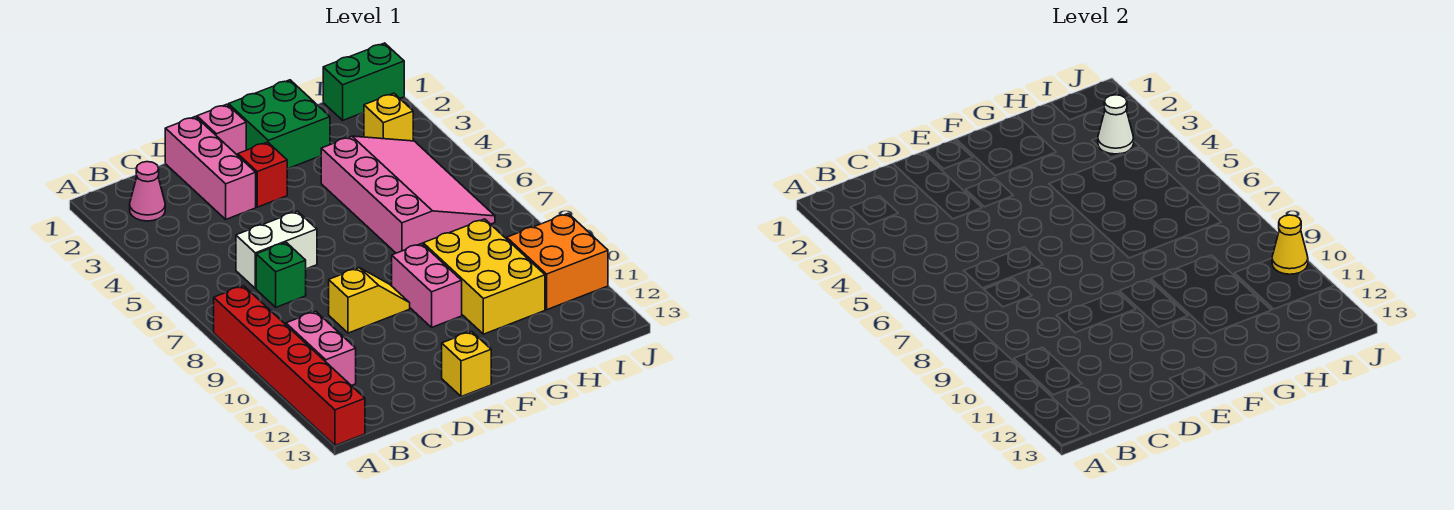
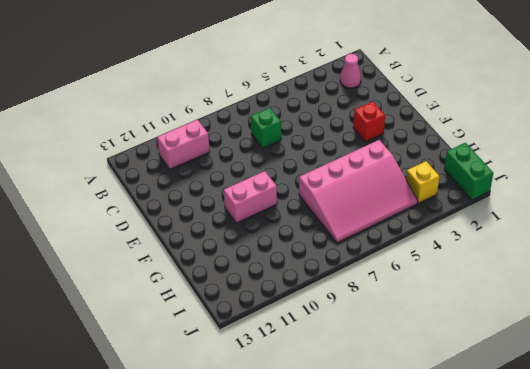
none -> red 1x6 brick [214,286,365,445]
none -> white 1x2 brick [236,211,317,288]
none -> pink 1x3 brick [165,117,256,219]

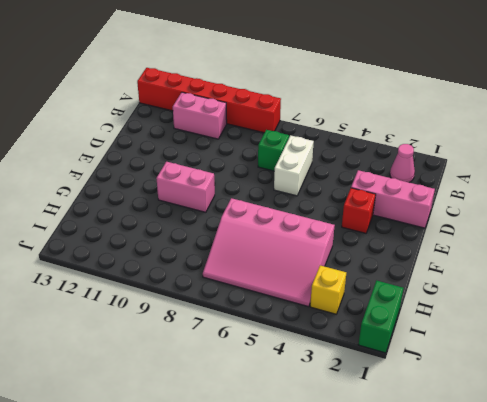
none -> yellow 1x2 slope [329,268,410,333]
none -> pink 1x1 brick [197,104,246,155]
none -> yellow 1x1 brick [442,331,491,397]

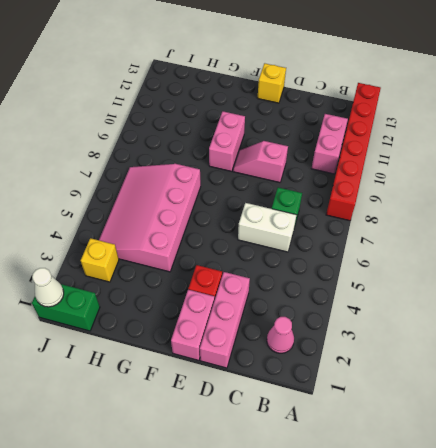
pink 1x2 slope [233,141,288,183] -> yellow 1x2 slope [329,268,410,333]
pink 1x2 brick [171,290,215,360] -> pink 1x1 brick [197,104,246,155]
white 1x1 cone [32,268,64,307] -> white 1x1 cone moved to [1098,95,1134,154]
none -> green 2x2 brick [229,80,330,169]
none -> yellow 2x3 brick [423,219,545,334]
none -> orange 2x2 brick [507,214,608,310]

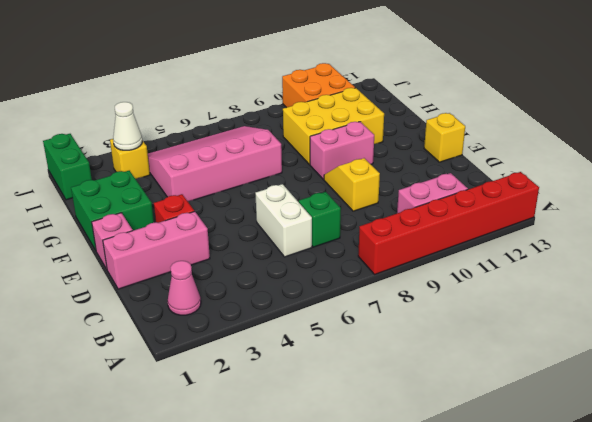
none -> yellow 1x1 cone [1272,215,1308,274]

